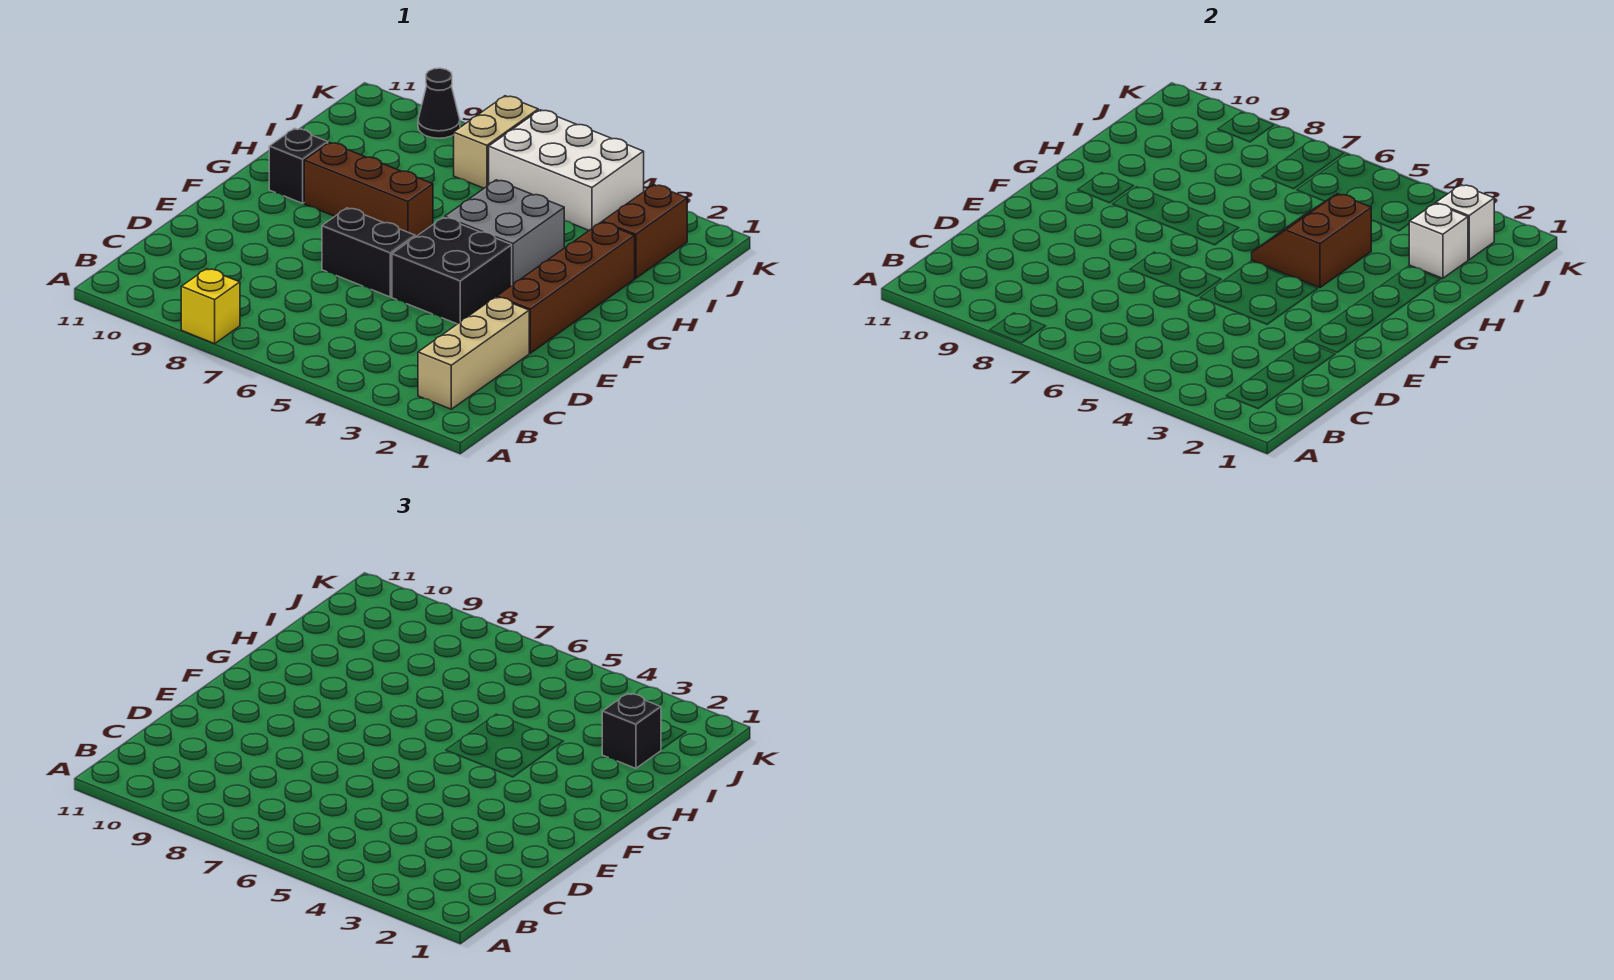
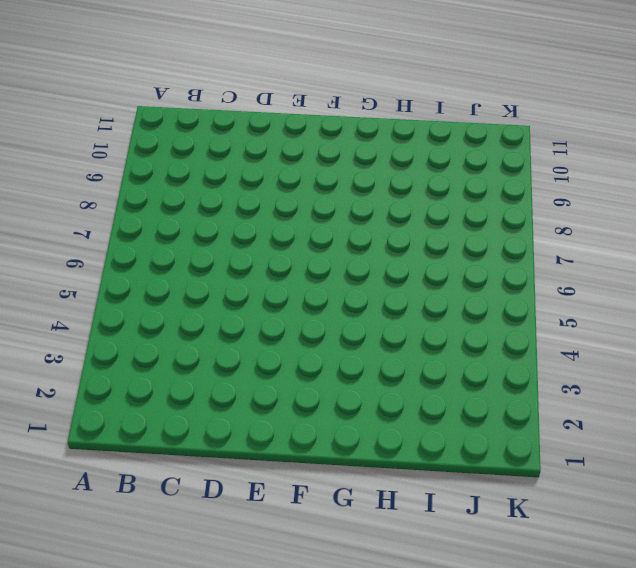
none -> yellow 1x1 brick [181,269,240,344]
none -> tan 1x3 brick [418,297,529,409]
none -> brown 1x4 brick [497,222,635,353]

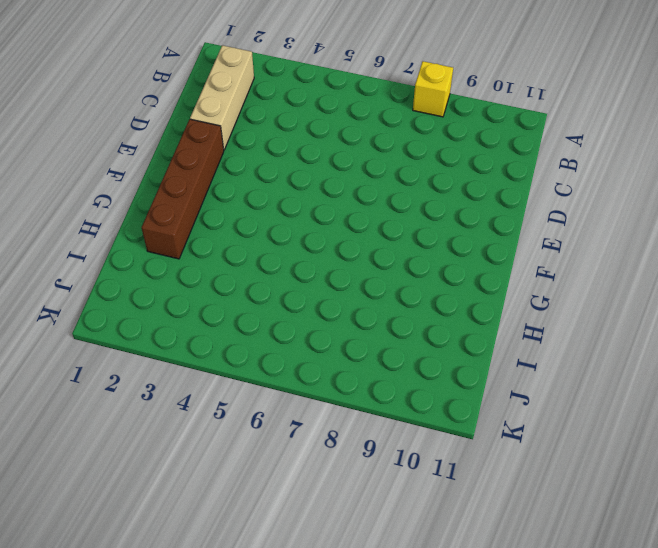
none -> black 2x2 brick [392,217,512,324]
none -> black 1x2 brick [322,208,415,297]
none -> grey 2x2 brick [445,180,564,285]

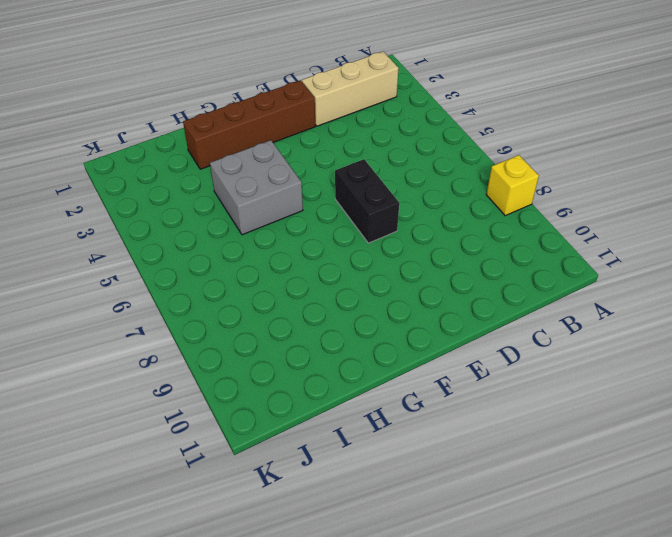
none -> black 2x2 brick [392,217,512,324]
none -> brown 1x3 brick [304,142,433,237]
none -> black 1x1 brick [269,128,328,203]

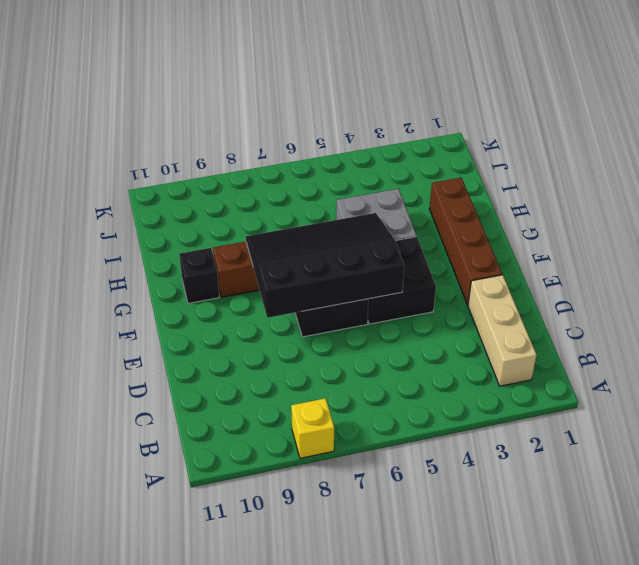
black 3x4 slope [246,213,404,318] -> brown 2x2 slope [1252,194,1372,288]
none -> brown 1x2 brick [602,185,687,278]
none -> white 2x3 brick [489,110,644,230]
none -> tan 1x2 brick [454,96,538,188]

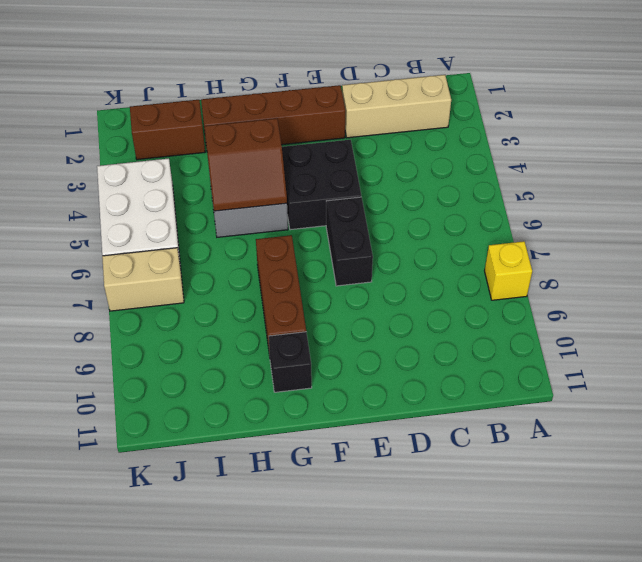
none -> black 1x1 cone [418,68,460,138]
none -> white 1x1 brick [1409,203,1468,278]
none -> white 1x1 brick [1436,185,1494,260]

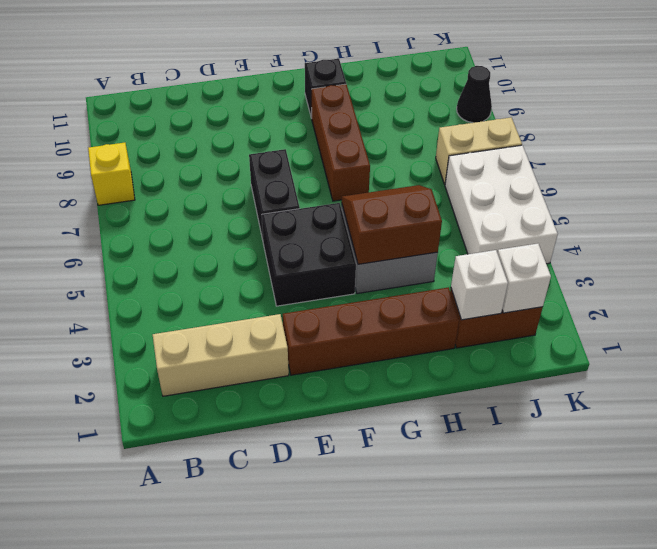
none -> black 1x1 brick [602,693,661,768]

